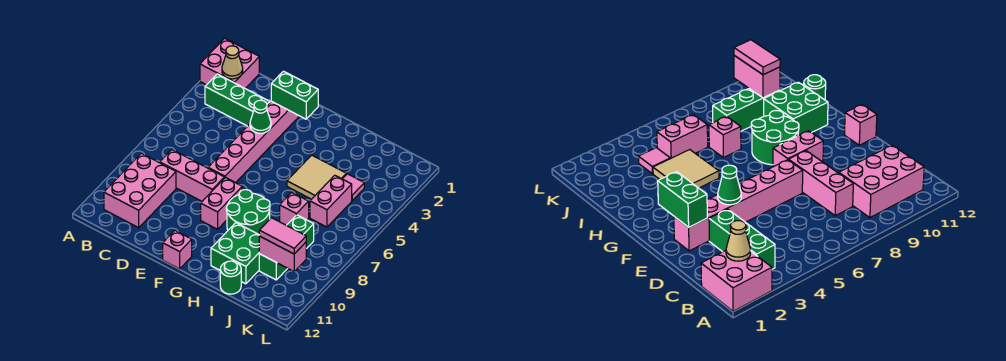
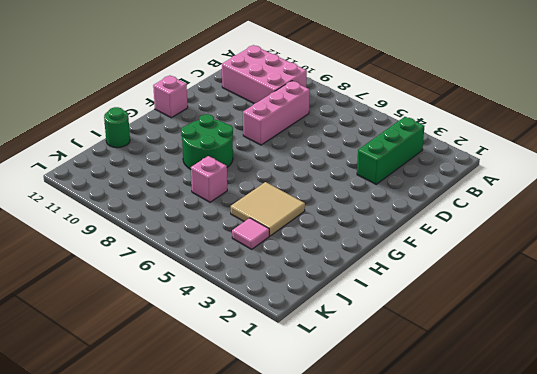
none -> pink 2x2 brick [200,38,259,88]
none -> pink 1x6 brick [208,101,299,183]
none -> pink 1x2 brick [201,178,242,229]

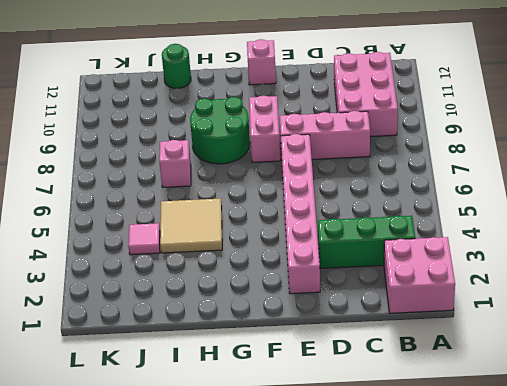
none -> green 2x2 brick [211,223,259,284]
none -> pink 1x2 brick [310,175,352,227]
none -> green 1x3 brick [259,215,314,280]

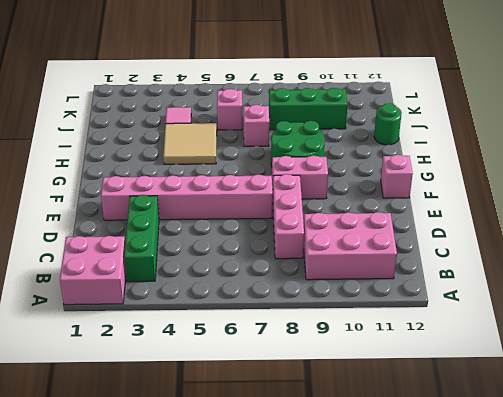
pink 1x1 brick [217,89,242,130] -> pink 1x2 brick [310,175,352,227]
none -> green 2x2 brick [211,223,259,284]
none -> tan 1x1 cone [222,46,243,79]
none -> green 1x2 brick [271,71,318,119]

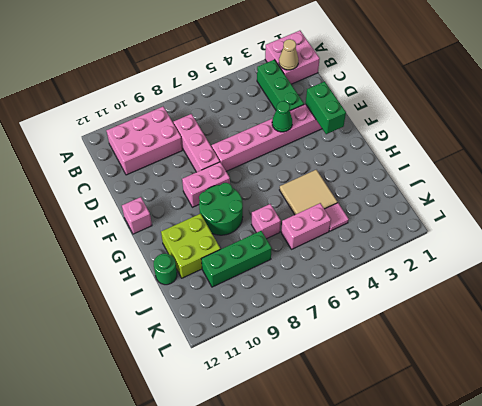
lime 2x2 brick [161,214,220,278] -> green 2x2 brick [211,223,259,284]
none -> pink 1x2 brick [259,236,306,272]
none -> pink 1x2 tile [259,218,306,254]

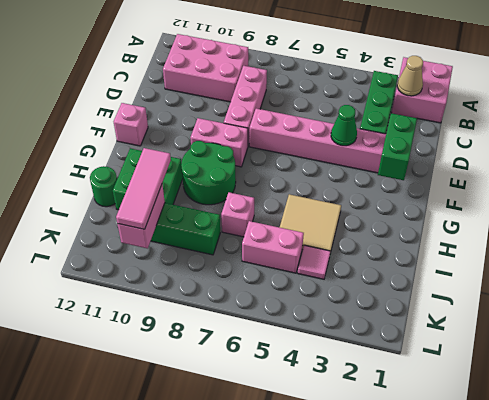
pink 1x3 tile [116,148,171,229] -> pink 1x2 tile [259,218,306,254]

